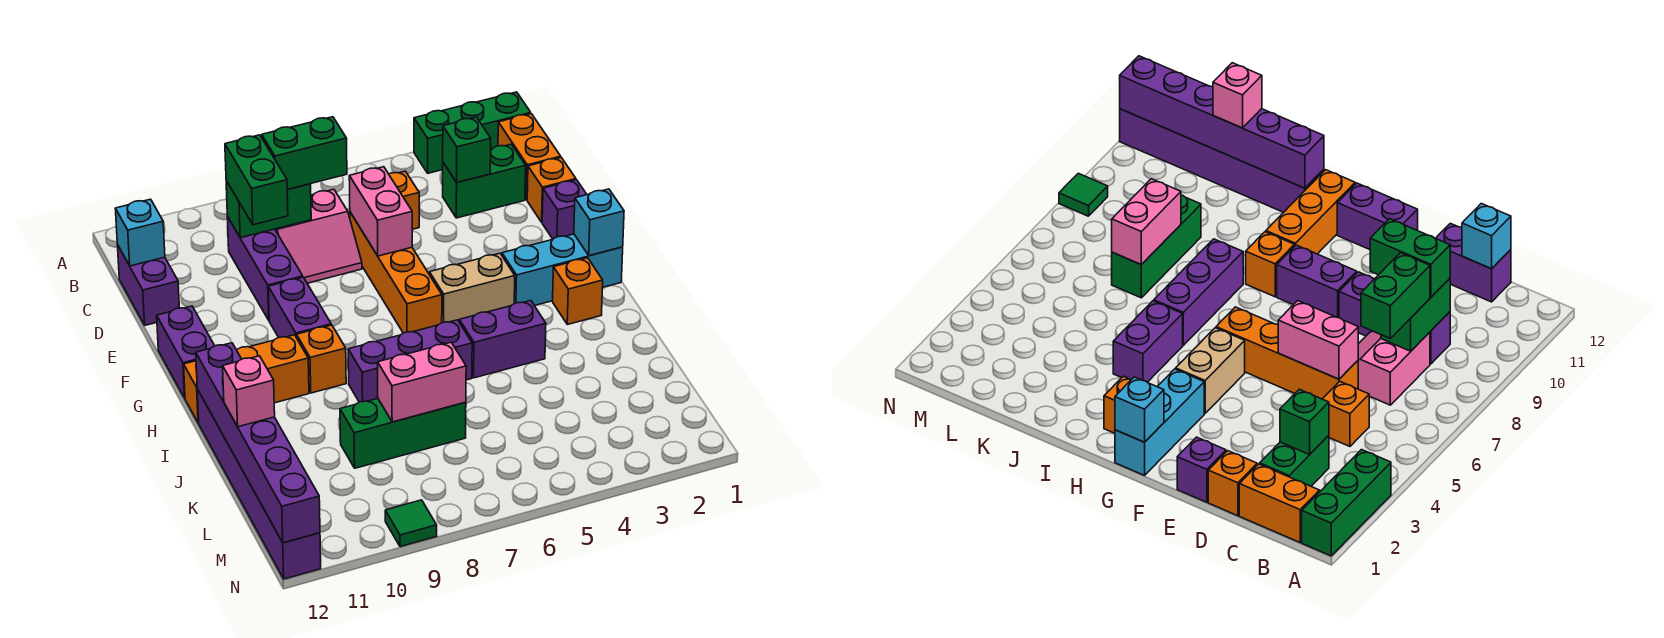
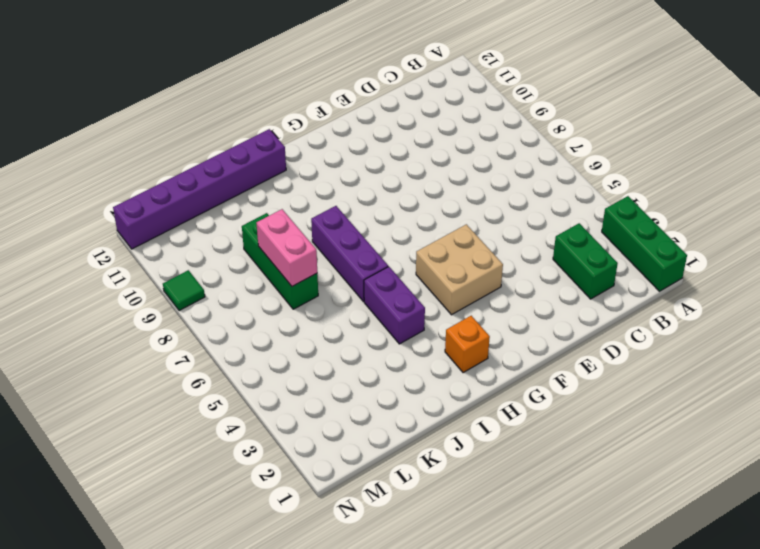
tan 2x2 brick [416,224,503,315] -> tan 1x2 brick [429,253,515,323]
none -> orange 1x2 brick [498,114,561,200]
none -> orange 1x1 brick [389,171,419,229]
none -> pink 2x2 slope [275,189,362,283]
none -> purple 1x3 brick [227,217,303,320]

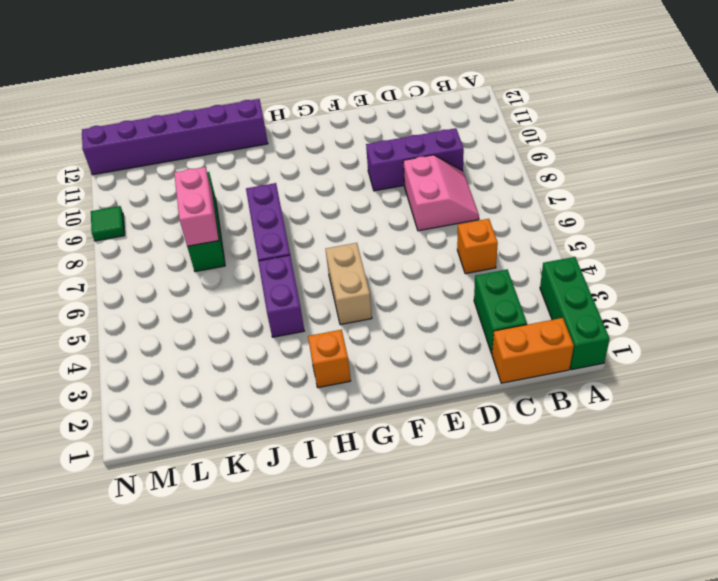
pink 2x2 slope [403,155,479,231] -> pink 2x2 slope turned to [275,189,362,283]
none -> purple 1x2 brick [118,246,179,325]
none -> orange 1x1 brick [527,158,576,222]
none -> orange 1x4 brick [350,212,442,333]
none -> purple 1x1 brick [542,180,587,239]

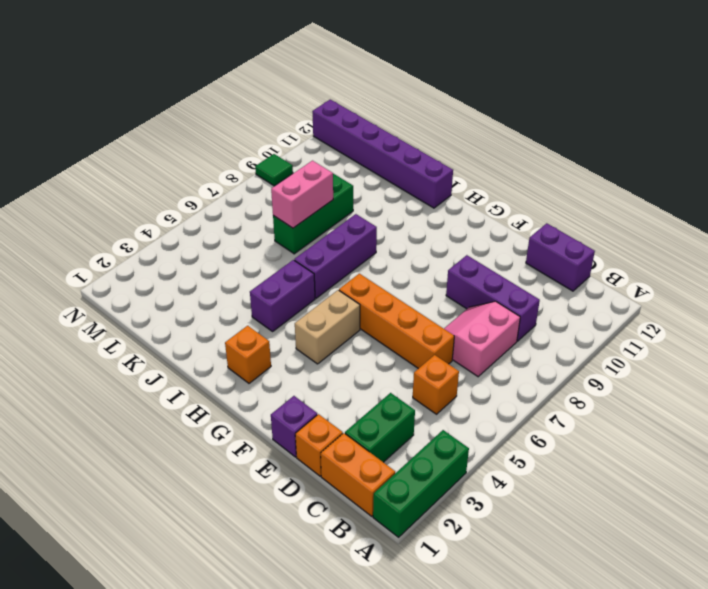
none -> purple 1x2 brick [268,277,331,338]
none -> purple 1x2 brick [157,306,215,398]
none -> cyan 1x3 brick [502,234,623,306]
none -> orange 1x1 brick [297,325,346,393]

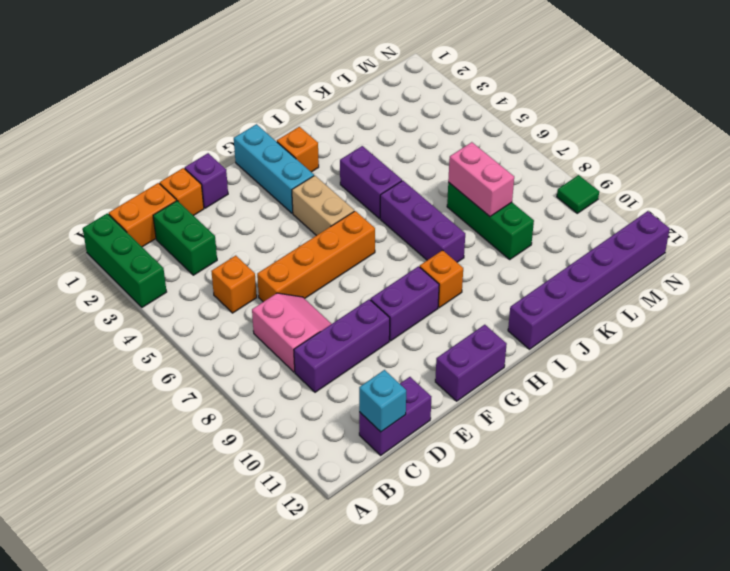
none -> orange 1x3 brick [184,335,309,423]
none -> green 1x1 brick [443,117,491,182]
none -> green 1x2 brick [226,181,311,238]
none -> pink 1x2 brick [349,167,412,256]

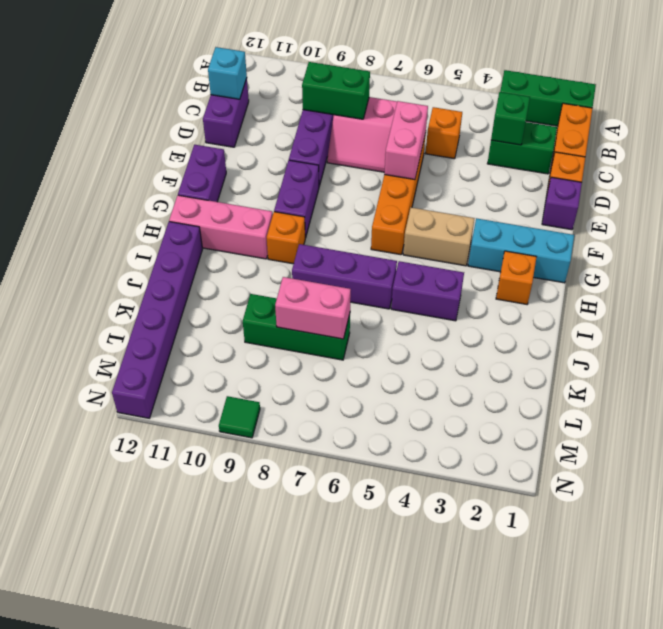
pink 1x3 brick [169,195,272,259] -> orange 1x3 brick [184,335,309,423]
none -> cyan 1x1 brick [574,189,624,256]
none -> purple 1x6 brick [196,343,320,543]
none -> green 1x2 brick [262,117,347,189]
none -> green 1x2 brick [225,135,288,225]

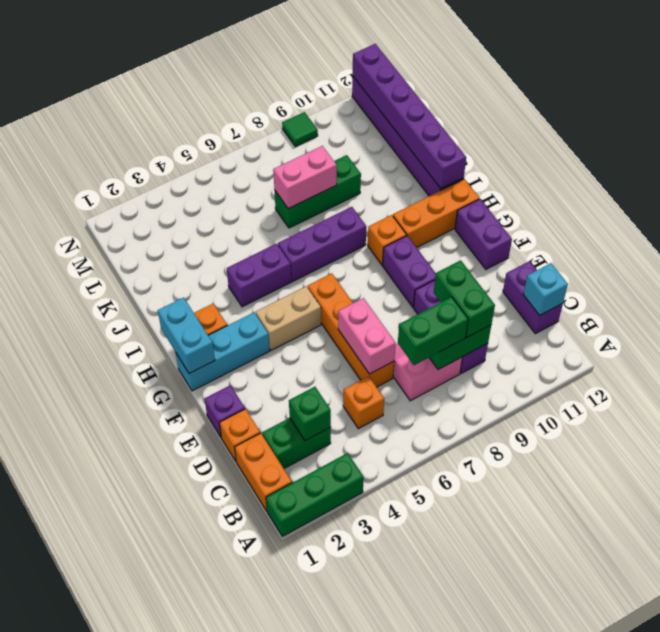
cyan 1x2 brick [158,298,215,373] -> cyan 1x1 brick [574,189,624,256]
none -> pink 1x1 brick [223,356,275,427]

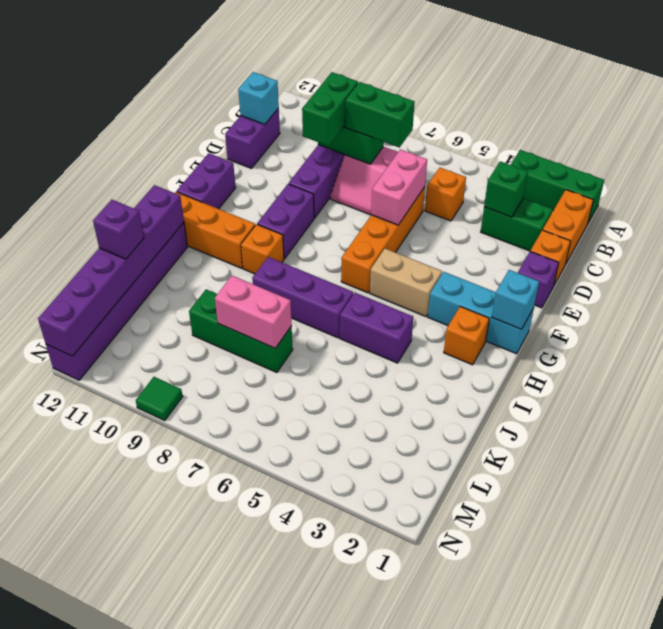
purple 1x1 brick [93,200,144,259] -> pink 1x1 brick [223,356,275,427]

